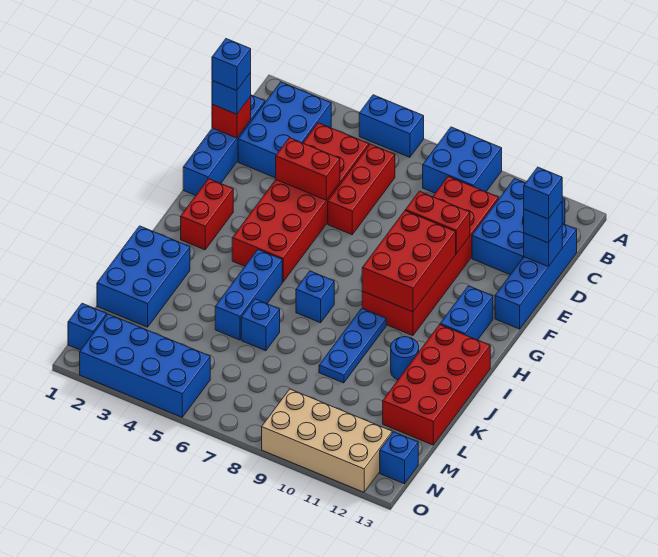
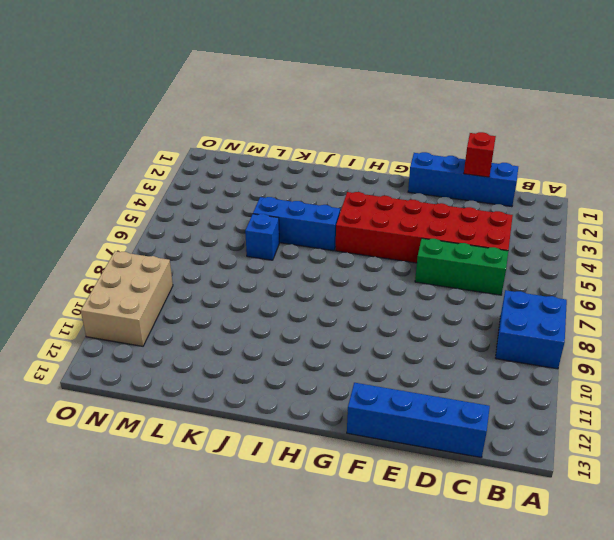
green 1x3 brick [415,238,508,295] -> red 1x3 brick [328,144,395,235]
tan 2x3 brick [81,251,173,346] -> tan 2x4 brick [262,389,392,492]
none -> blue 1x2 brick [359,95,424,157]
none -> blue 2x3 brick [238,82,331,178]
none -> blue 2x3 brick [472,179,565,275]
none -> red 2x6 brick [362,176,499,336]

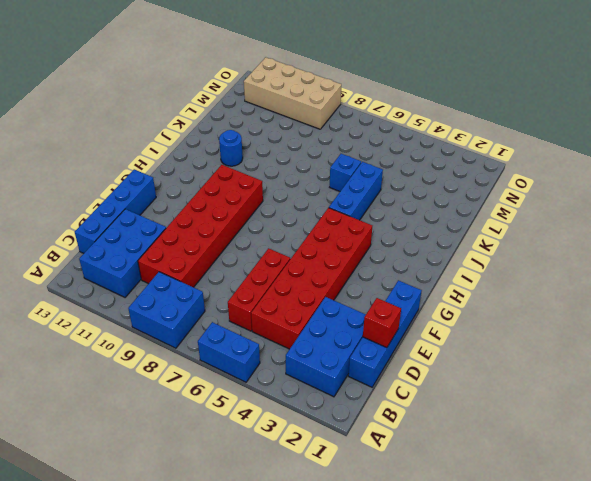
none -> red 1x2 brick [181,179,233,250]
none -> blue 1x2 brick [440,286,493,340]
none -> blue 1x1 brick [296,271,334,323]
none -> blue 1x3 plate [319,308,386,383]

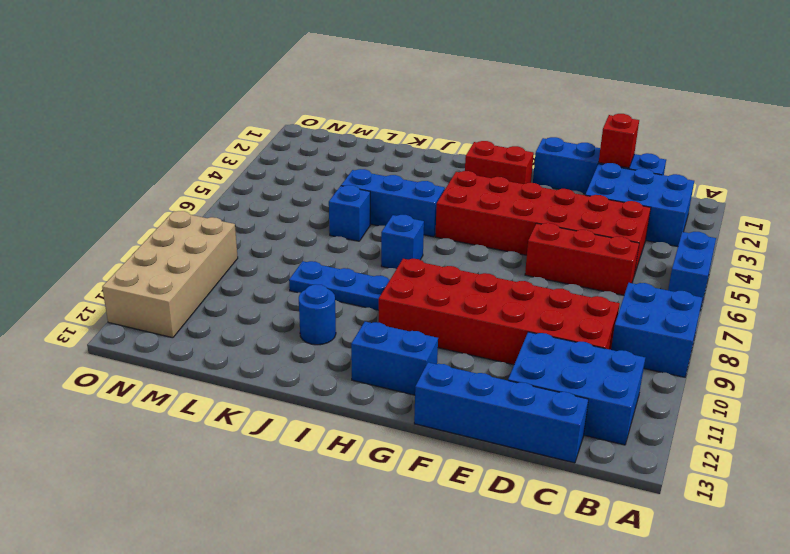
none -> red 2x4 brick [383,325,490,445]
none -> blue 2x3 brick [97,226,190,327]
none -> blue 1x1 brick [68,303,107,350]
none -> blue 2x4 brick [80,314,210,417]

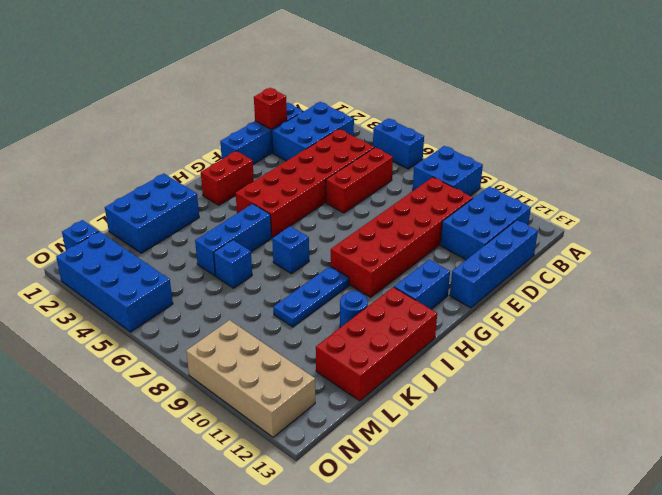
none -> blue 1x1 brick [380,432,418,484]
none -> blue 1x1 brick [524,226,562,267]
none -> red 1x2 brick [276,138,340,200]
none -> red 1x2 brick [406,191,470,254]

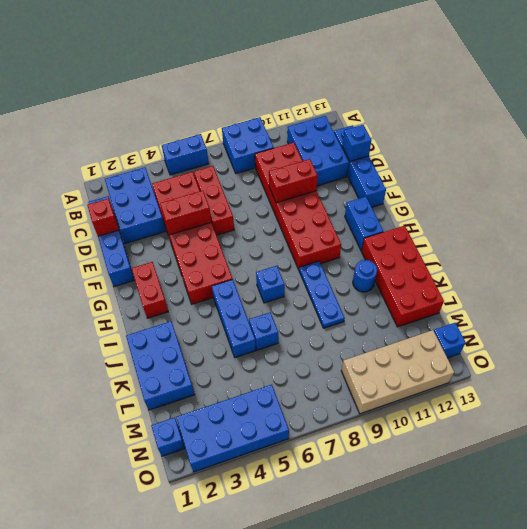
none -> red 2x3 brick [362,211,456,312]
none -> blue 1x1 brick [212,73,251,114]
none -> blue 1x1 brick [524,202,562,243]
none -> blue 1x1 brick [212,39,251,91]

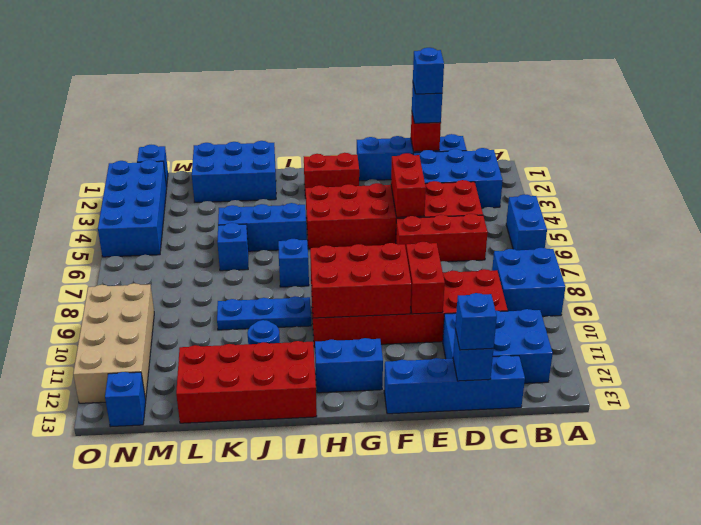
none -> blue 1x1 brick [524,167,562,219]

